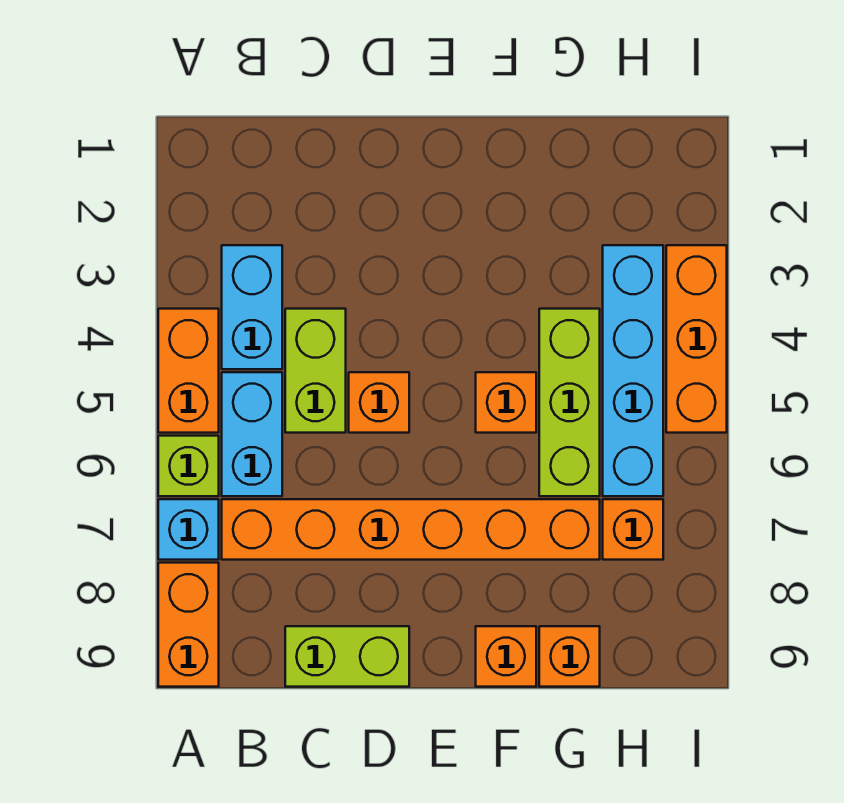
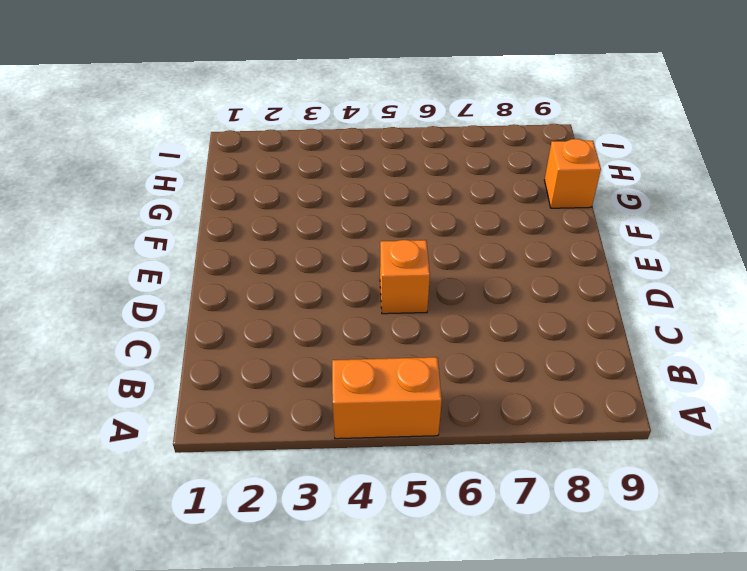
none -> lime 1x1 brick [158,436,219,496]
none -> cyan 1x1 brick [158,499,219,560]
none -> orange 1x2 brick [158,563,219,687]

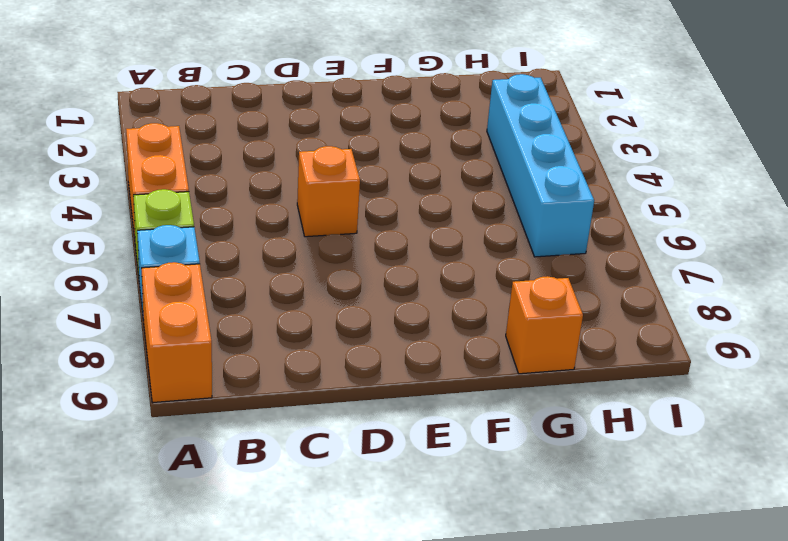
none -> cyan 1x2 brick [222,245,282,369]
none -> cyan 1x2 brick [222,372,282,496]
none -> orange 1x6 brick [222,499,600,560]

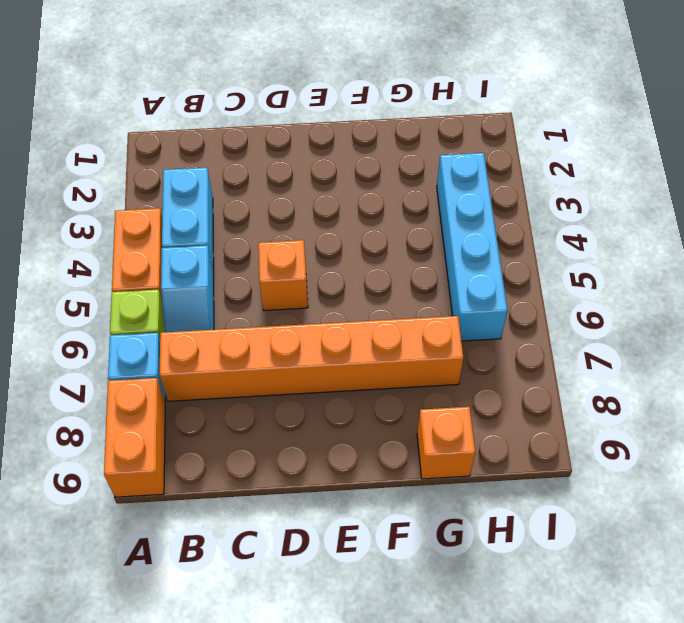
cyan 1x2 slope [161,245,214,332] -> cyan 1x2 brick [222,372,282,496]
none -> lime 1x2 brick [285,309,346,433]
none -> lime 1x2 brick [285,626,409,687]
none -> orange 1x1 brick [476,372,536,433]

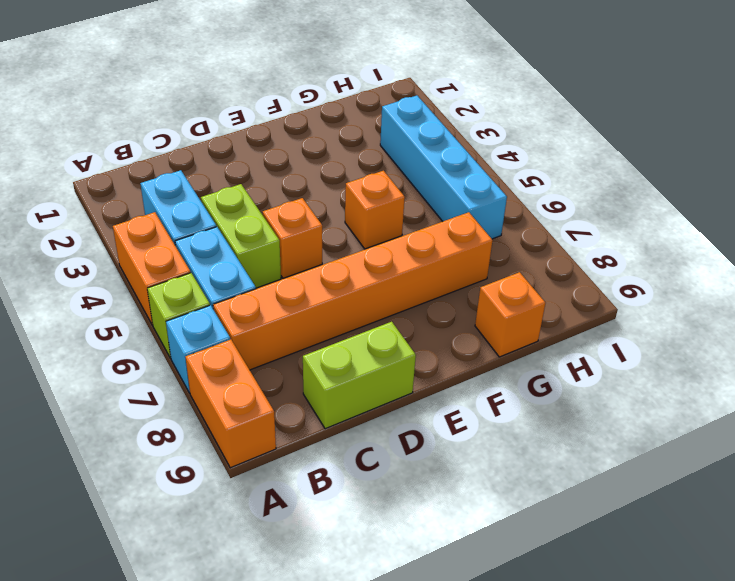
none -> orange 1x1 brick [476,626,536,687]
none -> lime 1x3 brick [539,309,600,496]
none -> orange 1x1 brick [603,499,663,560]

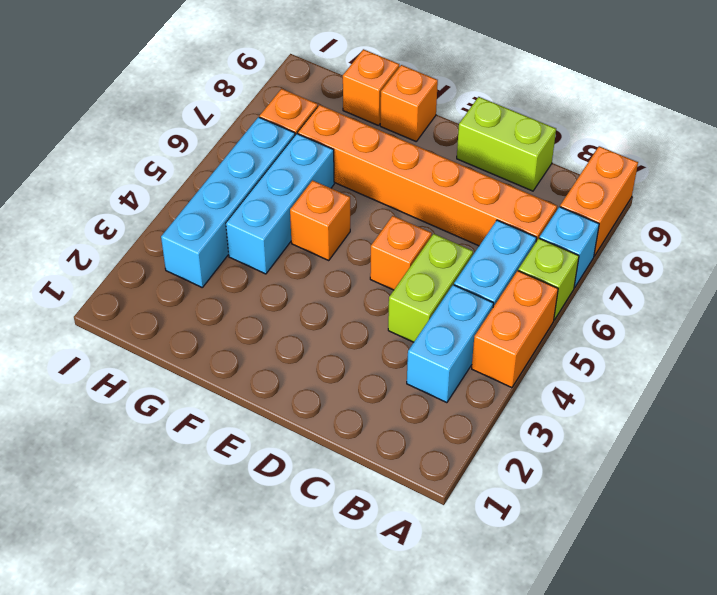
cyan 1x3 brick [226,134,334,274] -> lime 1x3 brick [539,309,600,496]
none -> orange 1x3 brick [666,245,727,433]

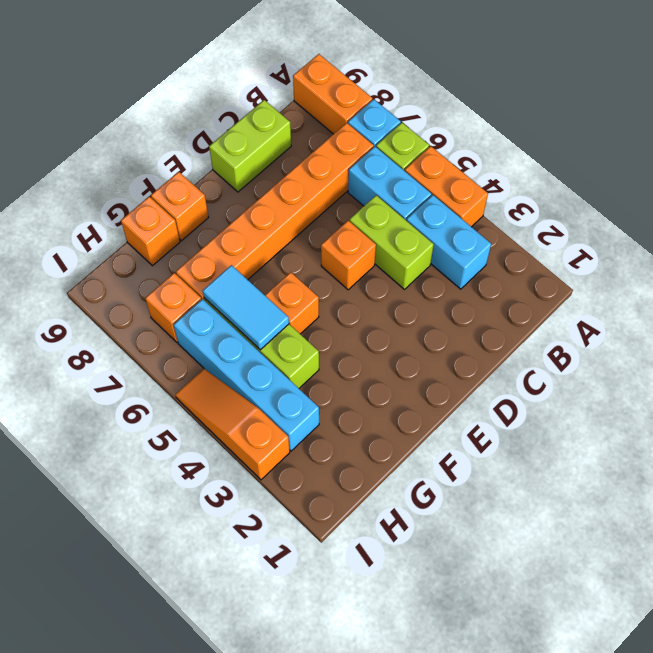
cyan 1x2 tile [203,265,289,350] -> none
orange 1x3 slope [175,369,290,480] -> orange 1x3 brick [666,245,727,433]

